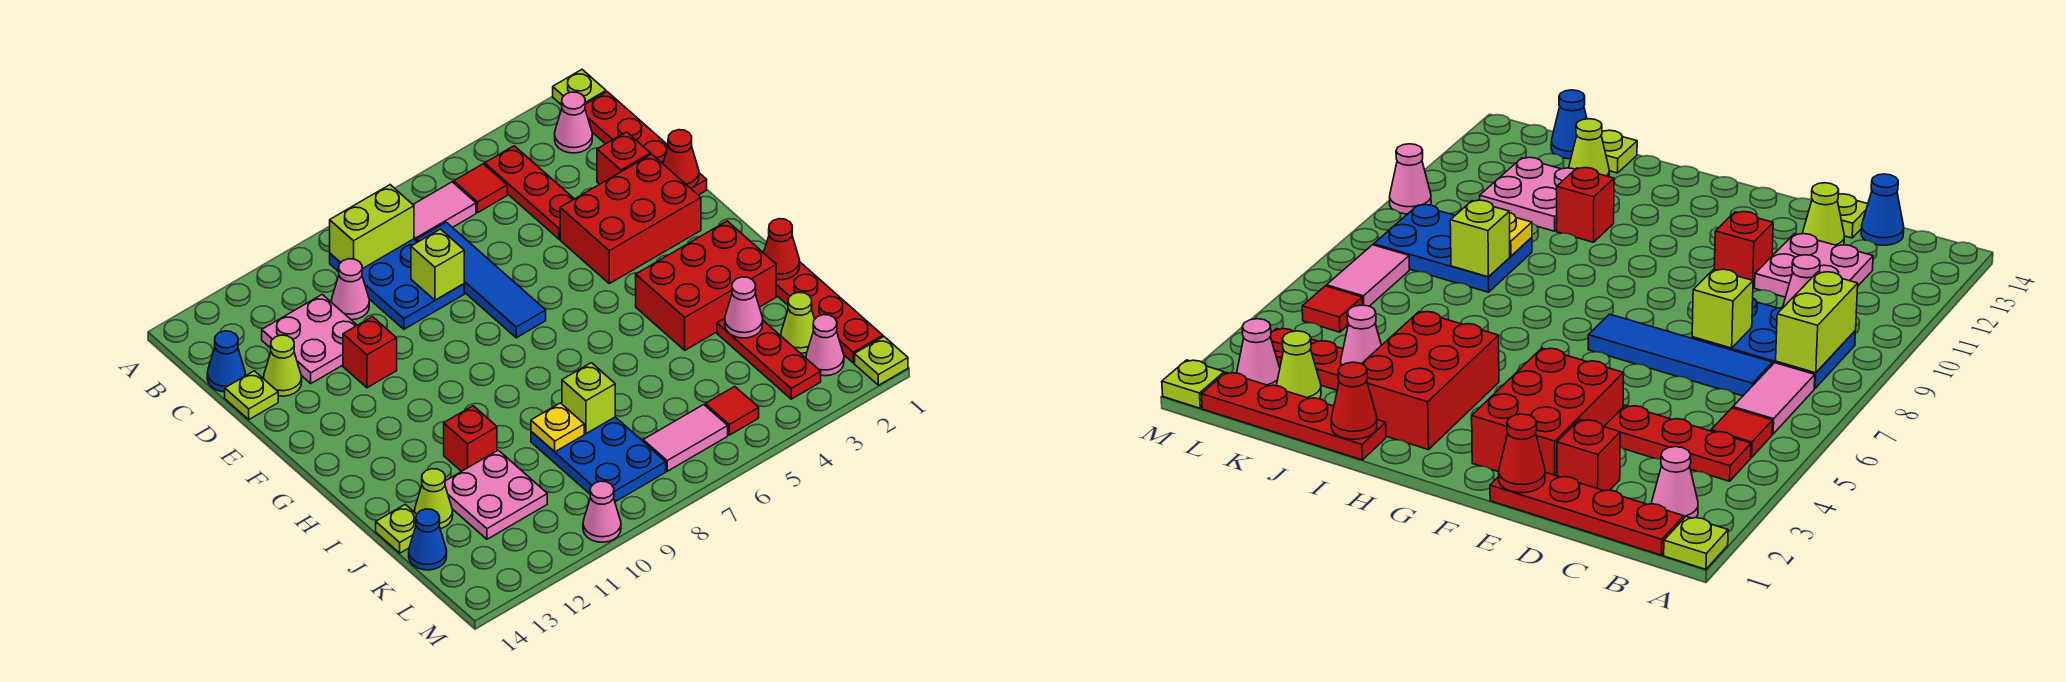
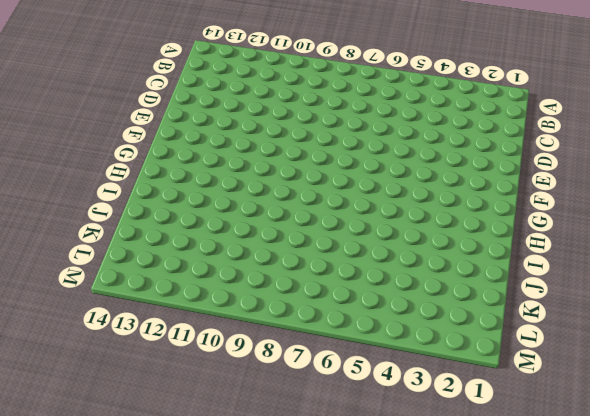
none -> lime 1x1 plate [553,70,606,105]
none -> red 1x4 plate [585,92,707,195]
none -> pink 1x1 cone [555,92,592,153]
none -> red 1x3 plate [485,146,574,239]

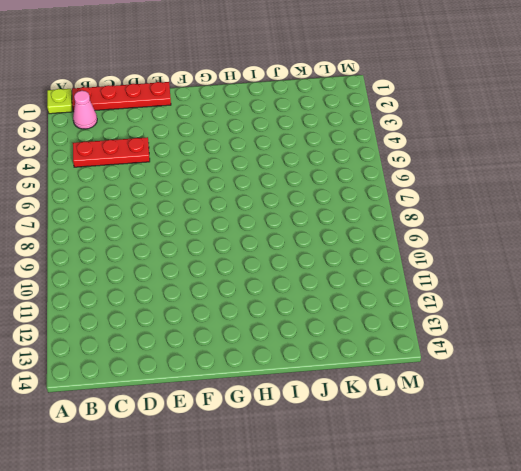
none -> red 1x1 tile [454,164,507,212]
none -> pink 1x2 tile [413,182,476,241]
none -> blue 2x3 plate [330,239,464,329]
none -> blue 1x4 tile [417,222,546,338]

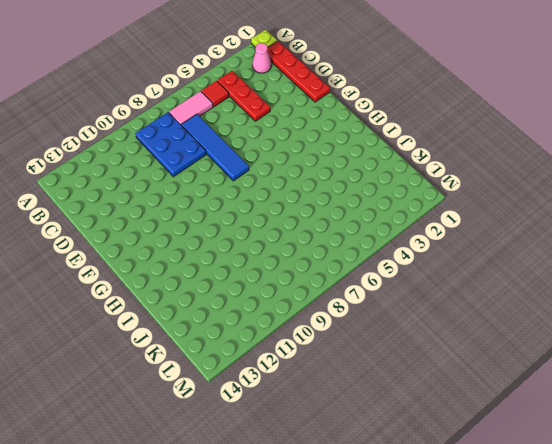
none -> pink 1x1 cone [332,259,369,320]
none -> pink 2x2 plate [262,295,357,383]
none -> blue 1x1 cone [207,331,245,392]
none -> red 1x1 brick [597,132,651,184]

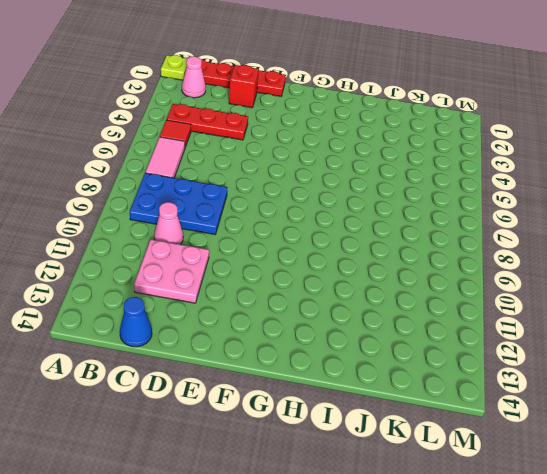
none -> blue 1x4 tile [417,222,546,338]
none -> lime 1x1 cone [264,335,302,396]
none -> lime 1x1 plate [225,371,278,419]
none -> red 2x3 brick [560,154,701,284]

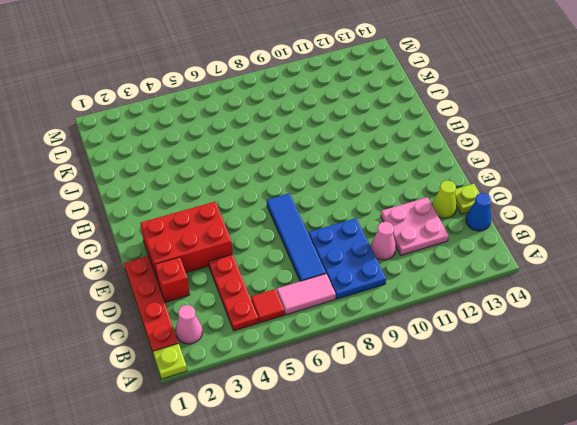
none -> red 1x1 brick [343,317,397,388]
none -> red 2x3 brick [636,221,776,350]
none -> red 1x4 plate [776,262,883,363]
none -> red 1x1 brick [444,406,497,472]

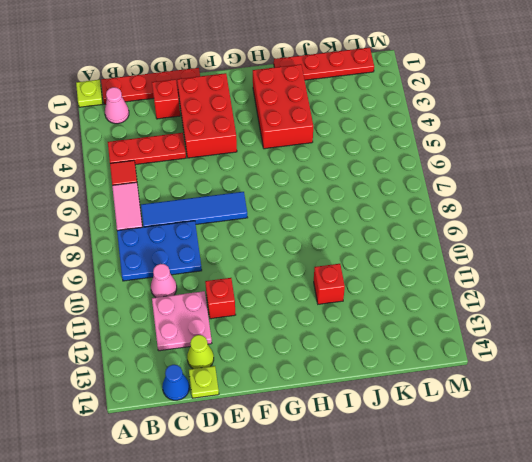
none -> red 1x3 plate [717,319,821,399]
none -> blue 2x3 plate [531,417,666,502]
none -> pink 2x2 plate [445,450,547,539]
none -> lime 1x1 cone [415,469,453,529]

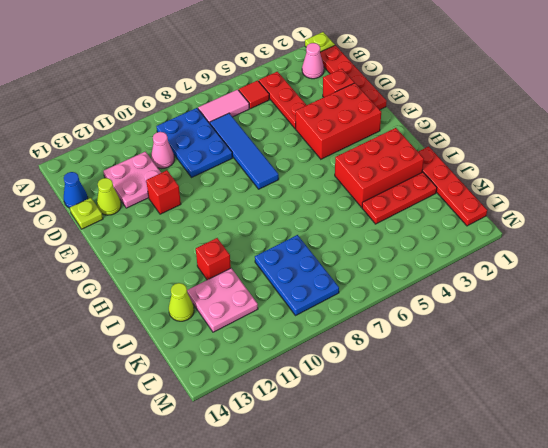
red 1x3 plate [362,172,437,224] -> red 1x3 plate turned to [717,319,821,399]
none -> lime 1x1 plate [376,504,416,553]
none -> lime 1x1 cone [781,292,815,353]
none -> blue 1x1 cone [409,509,447,570]
none -> pink 1x1 cone [806,315,844,376]

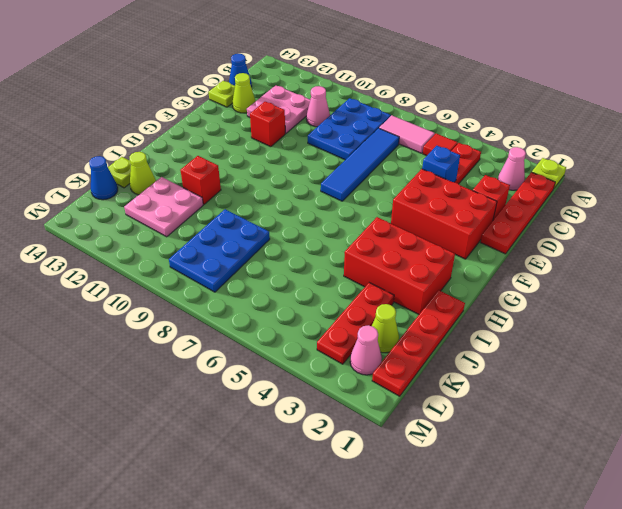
blue 1x1 brick [422,146,460,182] -> none
none -> red 1x1 tile [705,386,759,435]
none -> pink 1x2 tile [643,405,728,471]
none -> lime 1x1 plate [855,337,908,385]
none -> pink 1x1 cone [583,481,621,542]

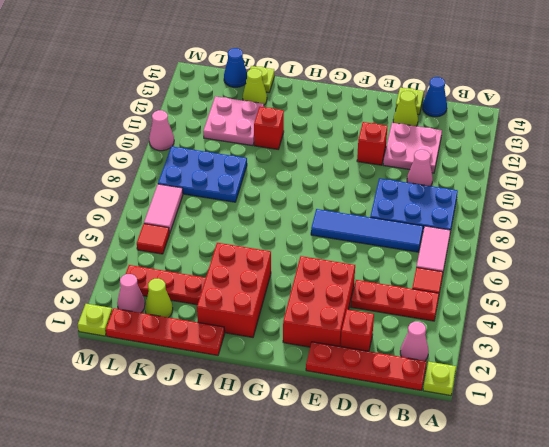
none -> lime 1x2 brick [330,185,414,269]
none -> lime 1x1 brick [411,229,464,300]
none -> red 1x1 cone [663,130,699,188]
none -> red 1x1 cone [764,219,800,280]

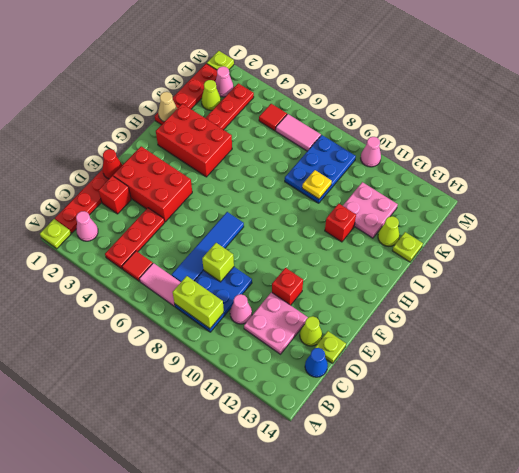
tan 1x1 cone [158,92,177,122] -> red 1x1 cone [764,219,800,280]
none -> blue 1x1 cone [409,509,447,570]
none -> pink 1x1 cone [725,277,763,338]
none -> lime 1x1 brick [562,363,615,434]

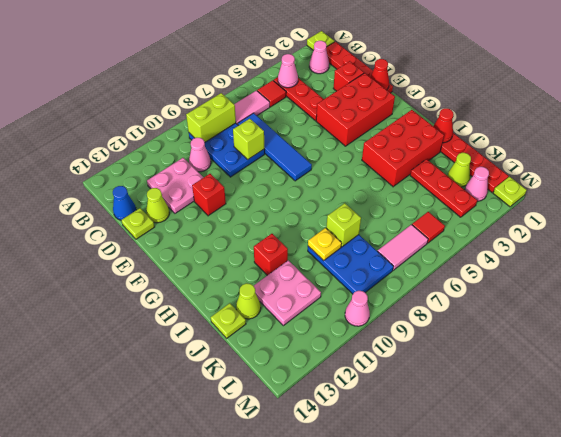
pink 1x1 cone [278,54,298,88] -> pink 1x1 cone moved to [725,277,763,338]
none -> blue 1x1 cone [409,509,447,570]

